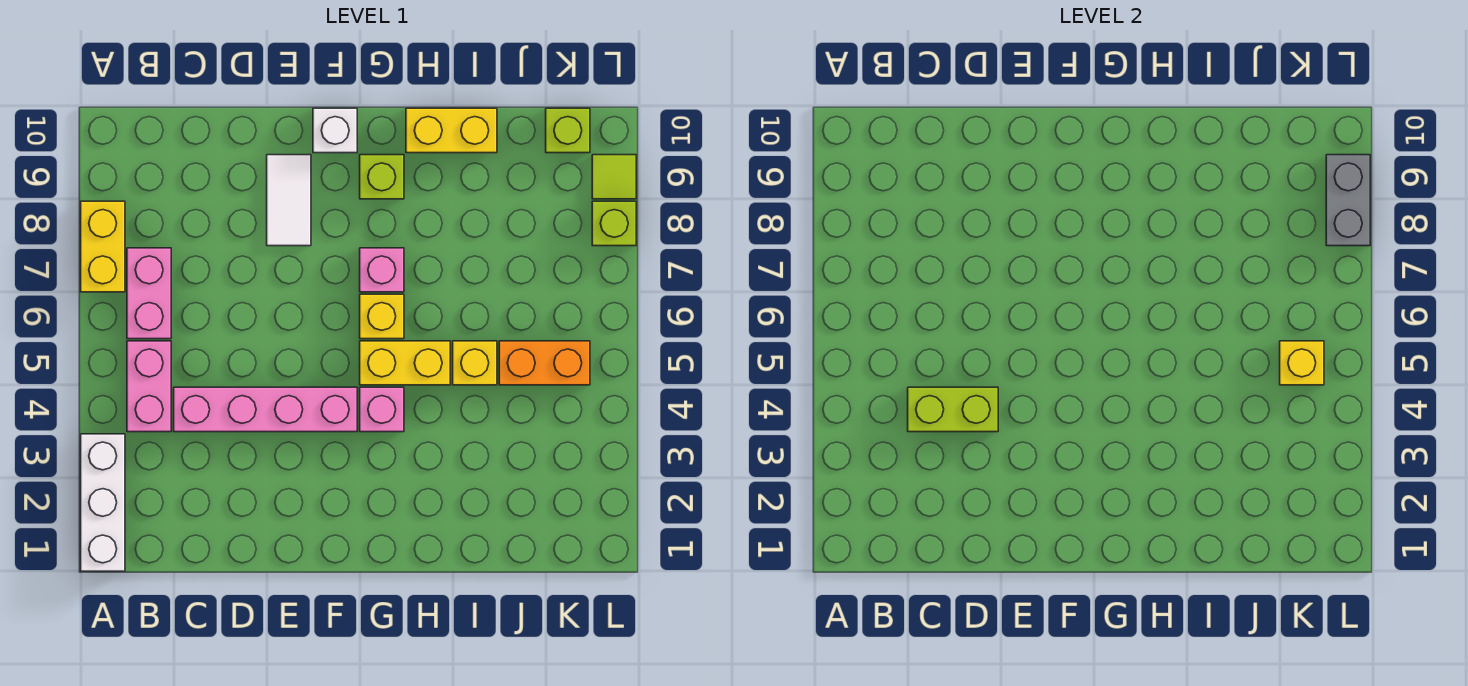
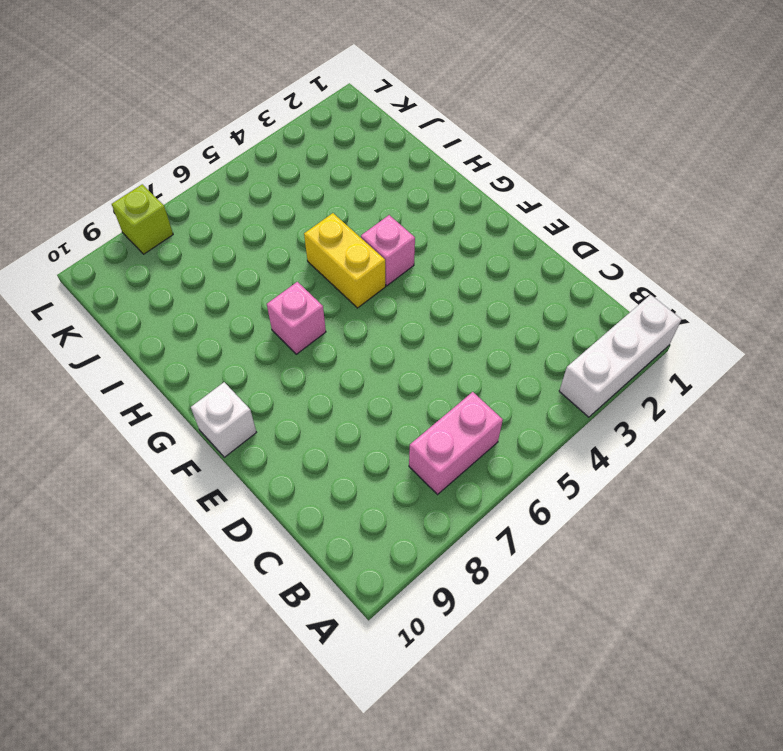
none -> yellow 1x2 brick [81,201,125,292]
none -> pink 1x2 brick [127,341,171,432]
none -> pink 1x4 brick [174,387,357,432]

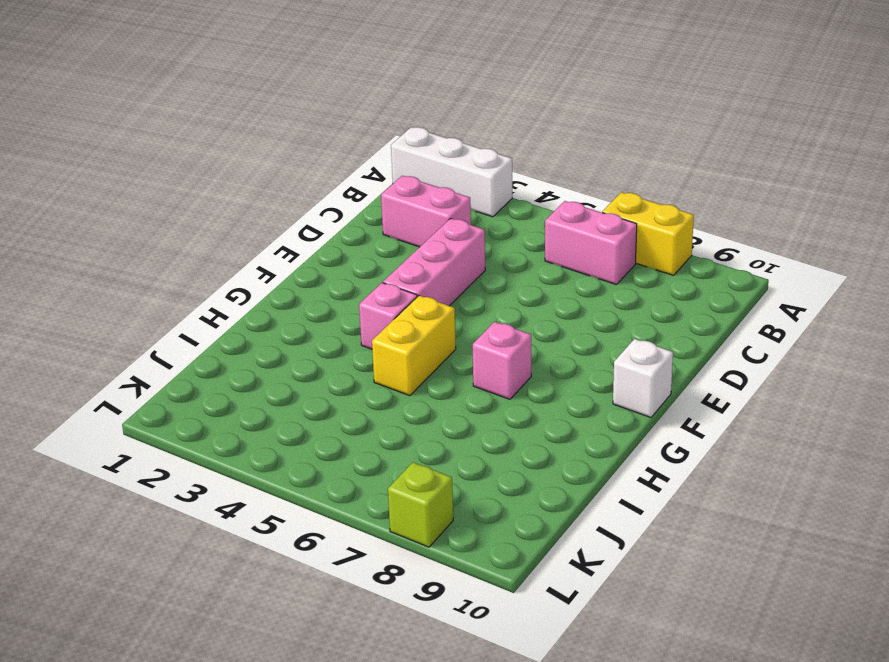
pink 1x2 brick [381,176,471,247] -> pink 1x2 brick moved to [127,341,171,432]
pink 1x3 brick [383,219,485,306] -> pink 1x4 brick [174,387,357,432]
none -> white 1x2 tile [267,155,311,246]
none -> yellow 1x1 brick [360,294,404,339]
none -> lime 1x1 brick [360,155,404,199]

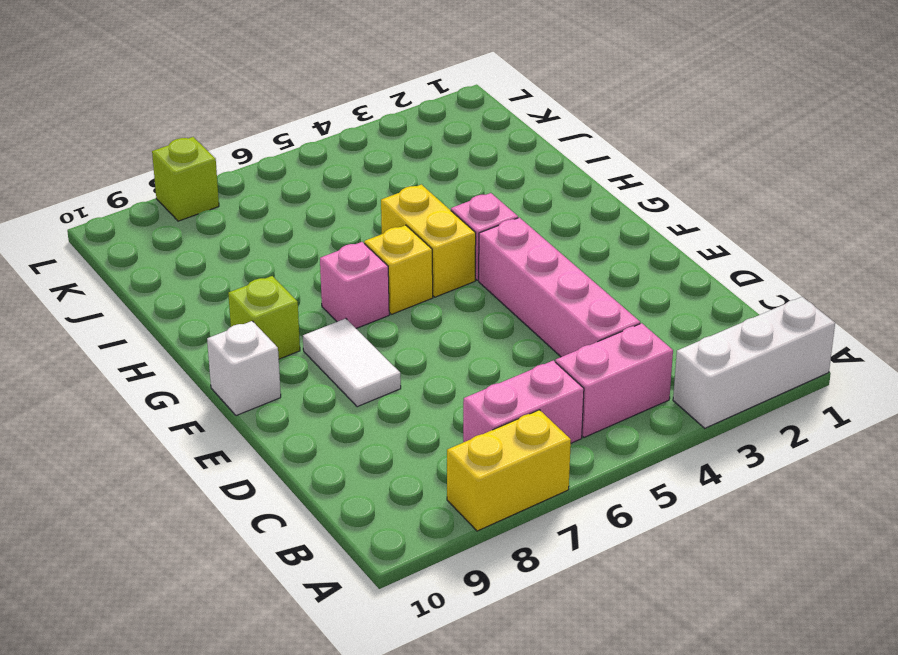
white 1x2 tile [303,319,401,407] -> white 1x2 tile turned to [267,155,311,246]
none -> yellow 1x2 brick [406,108,497,153]
none -> yellow 1x1 brick [453,341,497,385]
none -> orange 1x2 brick [499,341,590,385]

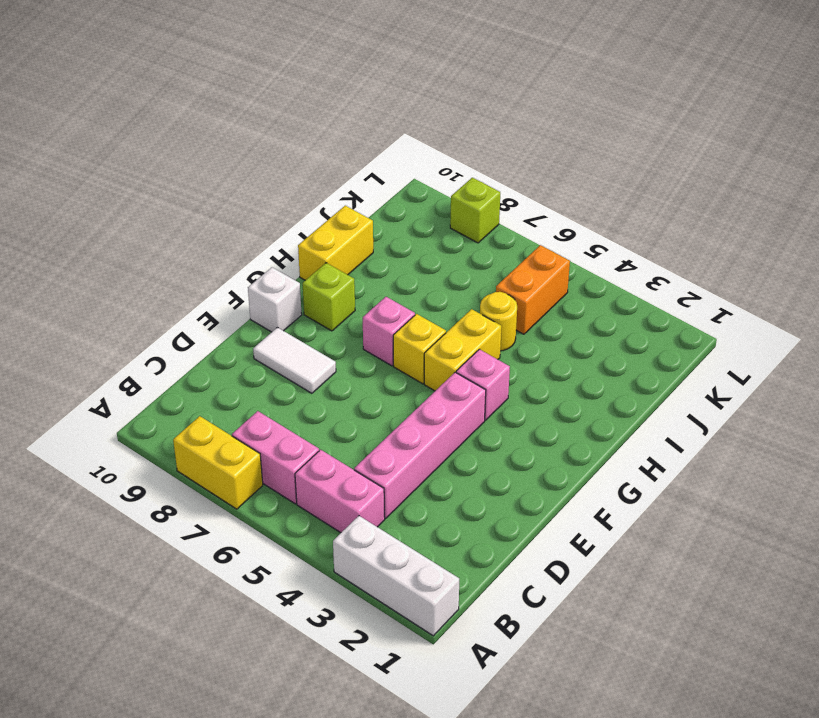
yellow 1x1 round brick [480,292,517,351] -> yellow 1x1 brick [453,341,497,385]
none -> lime 1x1 brick [546,108,590,153]
none -> lime 1x1 tile [592,155,636,199]
none -> lime 1x2 brick [908,387,998,432]

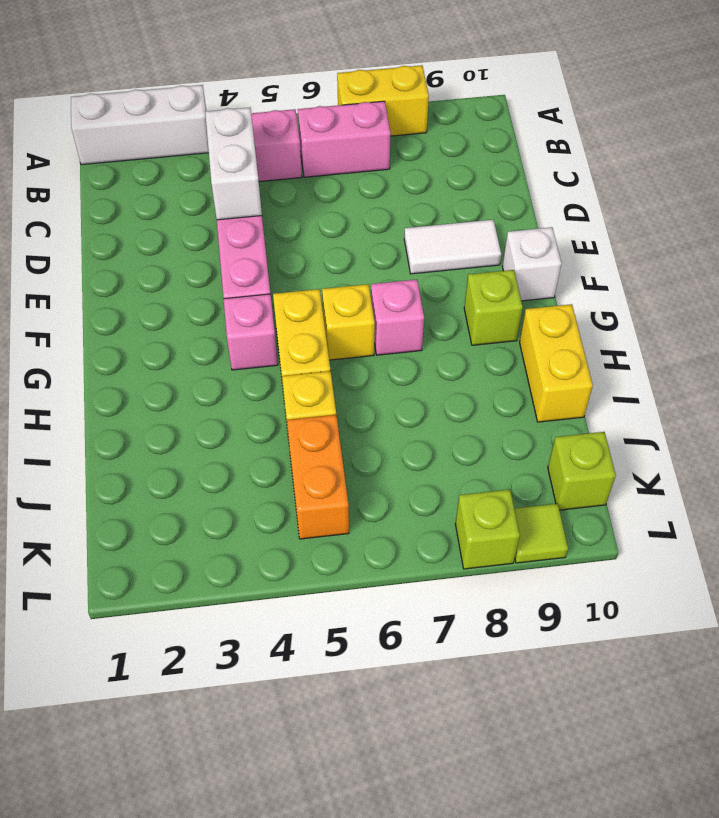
white 1x2 brick [205,108,262,220] -> lime 1x2 brick [908,387,998,432]
none -> yellow 1x1 brick [1280,341,1324,385]
none -> grey 1x2 brick [1326,155,1370,246]

